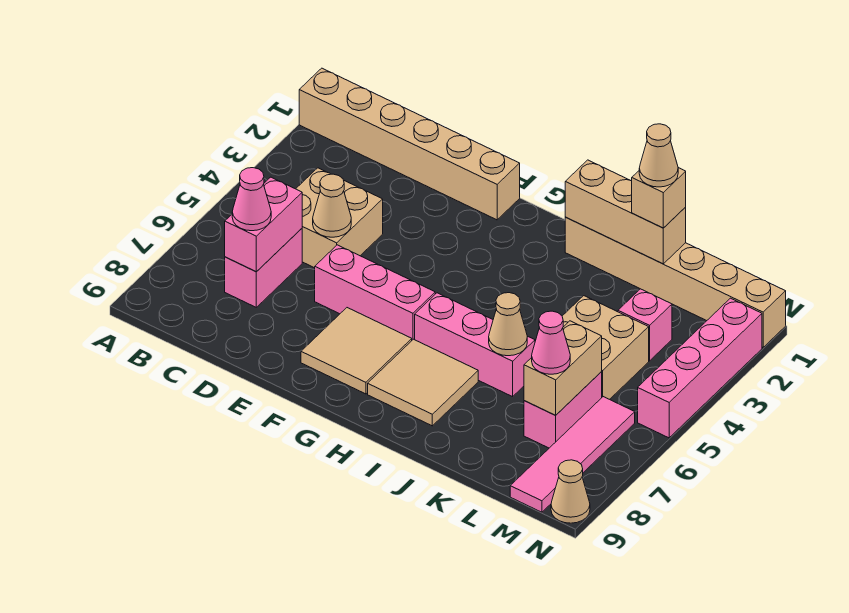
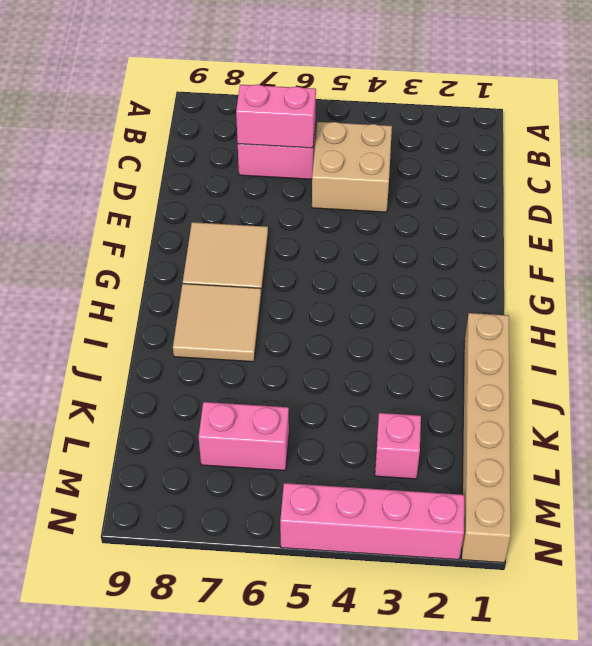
none -> tan 1x6 brick [299,68,520,220]
none -> pink 1x3 brick [315,245,435,340]
none -> pink 1x3 brick [415,293,535,397]

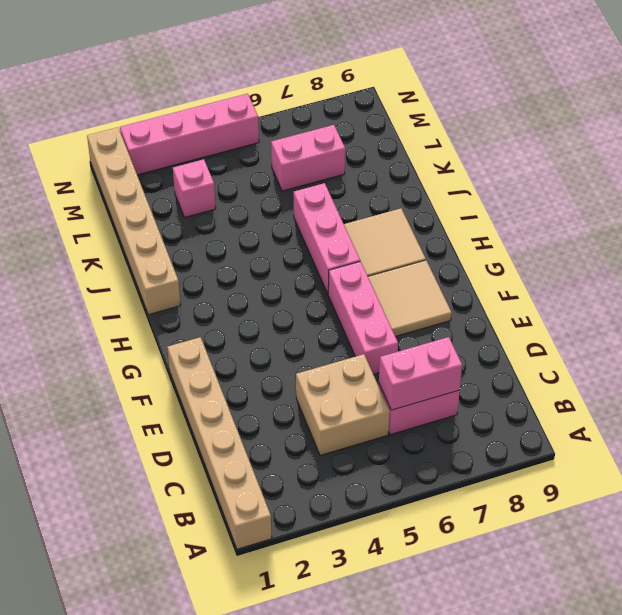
none -> tan 2x2 brick [562,296,649,399]
none -> pink 1x4 tile [510,397,635,512]
none -> tan 1x1 cone [551,460,590,523]

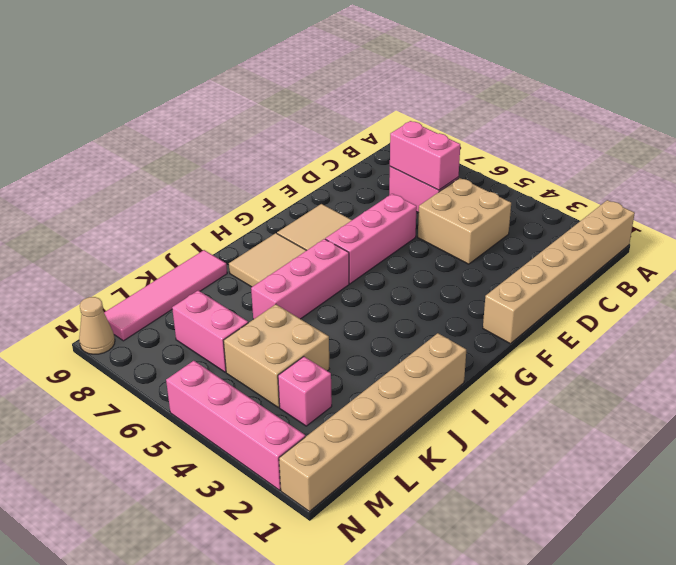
pink 1x4 tile [104,250,227,341] -> pink 1x4 tile turned to [510,397,635,512]
none -> tan 1x1 cone [313,174,351,237]
none -> tan 1x3 brick [565,160,686,264]
none -> tan 1x1 cone [489,293,527,356]

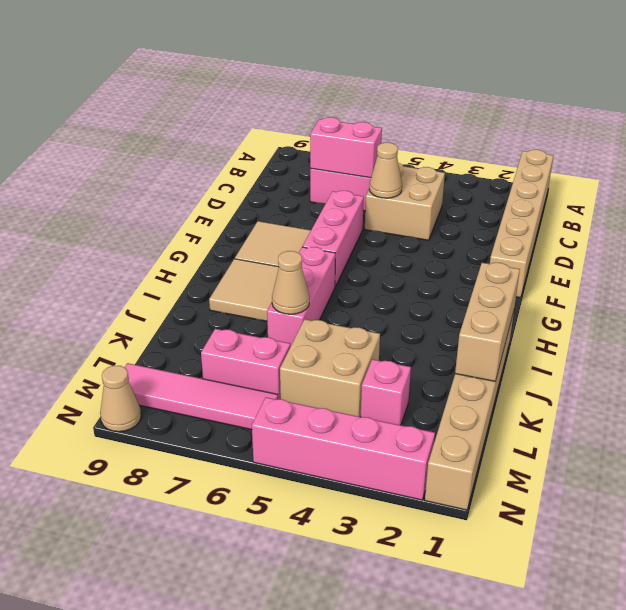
none -> tan 1x2 brick [524,321,602,415]
none -> pink 1x1 cone [232,168,271,231]
none -> tan 1x1 brick [632,168,686,228]

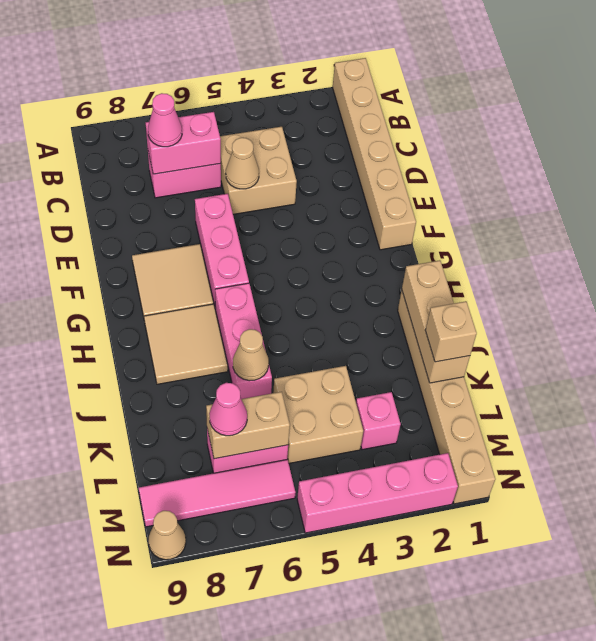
none -> tan 1x1 cone [639,124,678,187]

